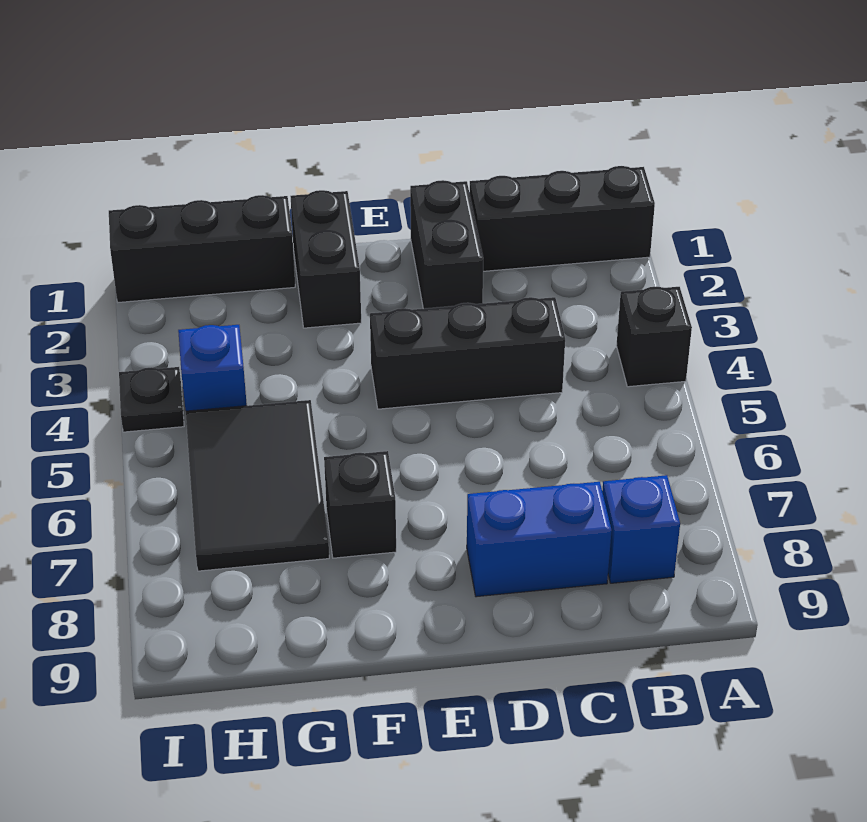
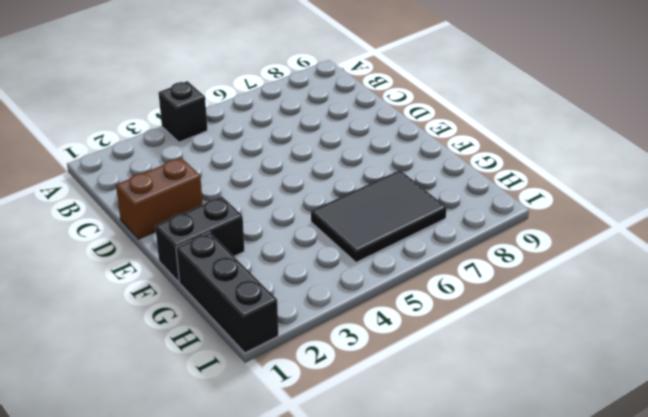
brown 1x2 brick [116,158,203,239] -> black 1x2 brick [410,180,483,309]
none -> black 1x3 brick [470,166,655,271]
none -> blue 1x1 brick [602,475,680,583]
none -> black 1x3 brick [370,297,565,409]

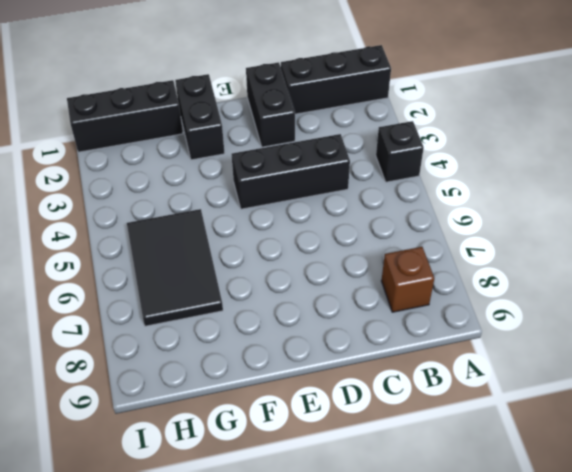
brown 1x1 brick [381,247,434,312] -> blue 1x1 brick [602,475,680,583]
none -> blue 1x2 brick [467,482,612,597]
none -> black 1x1 brick [324,451,396,558]
none -> blue 1x1 brick [178,325,247,411]

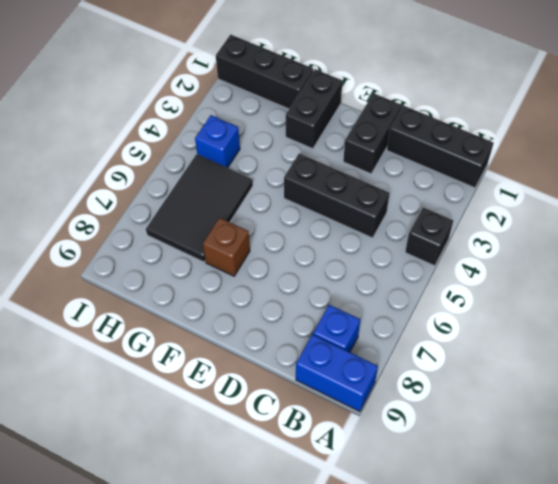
blue 1x2 brick [296,335,378,412] -> blue 1x2 brick moved to [467,482,612,597]
brown 1x1 brick [203,218,250,276] -> black 1x1 brick [324,451,396,558]
none -> black 1x1 plate [119,367,184,432]

